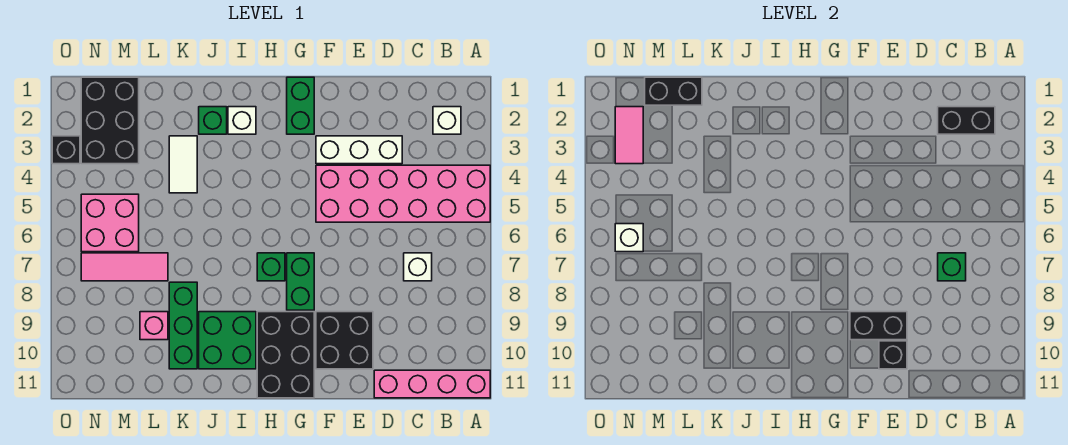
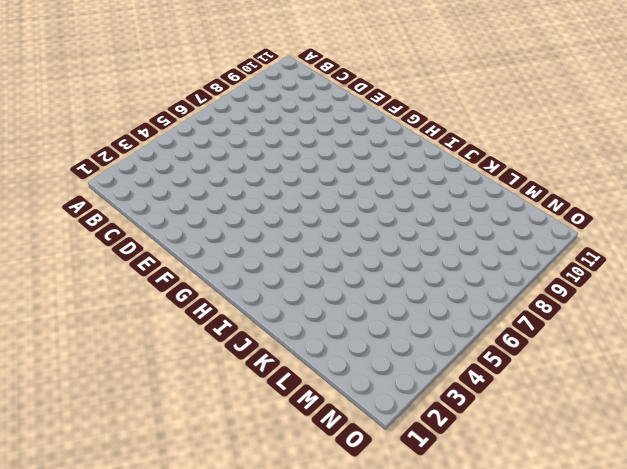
none -> pink 2x6 brick [316,165,490,222]
none -> pink 1x4 brick [374,370,490,398]
none -> white 1x1 brick [433,107,461,134]

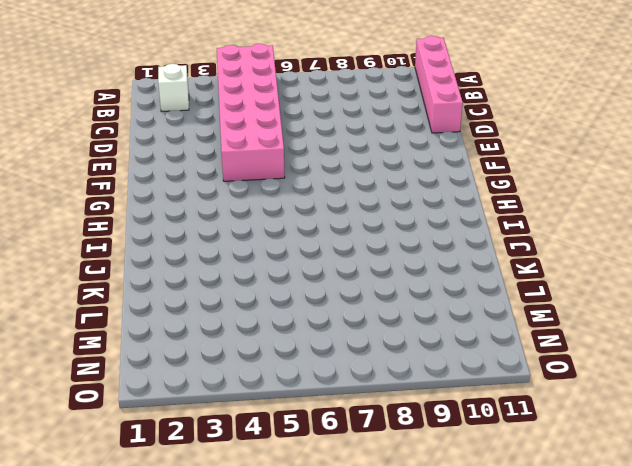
none -> white 1x1 brick [404,253,432,281]
none -> white 1x3 brick [316,136,402,164]
none -> black 2x2 brick [316,312,373,369]

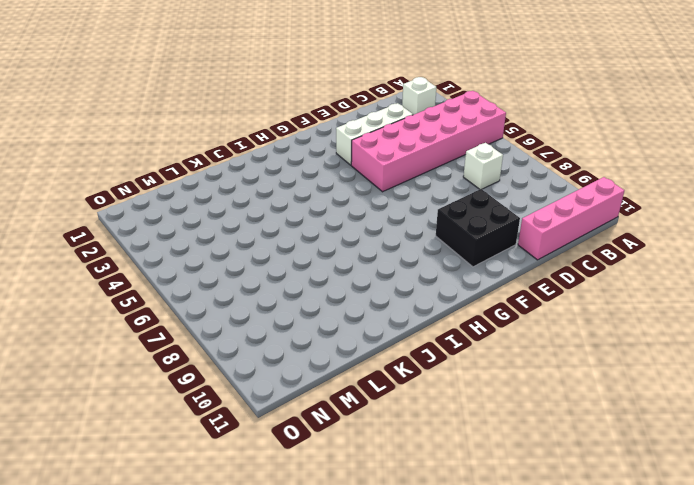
none -> green 1x2 brick [287,77,314,134]
none -> green 1x2 brick [287,253,314,310]
none -> black 2x3 brick [257,312,314,398]

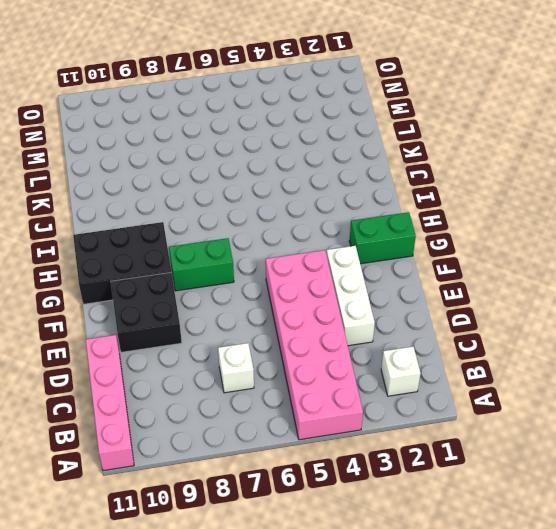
none -> green 1x1 brick [257,253,285,281]
none -> white 1x1 brick [228,107,256,134]
none -> green 2x2 brick [199,312,256,369]

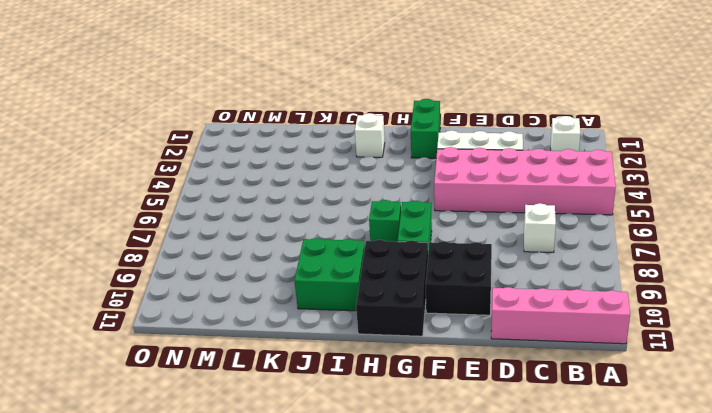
none -> green 1x1 brick [199,107,227,134]
none -> white 1x2 tile [169,136,197,193]
none -> green 1x3 brick [169,282,197,369]

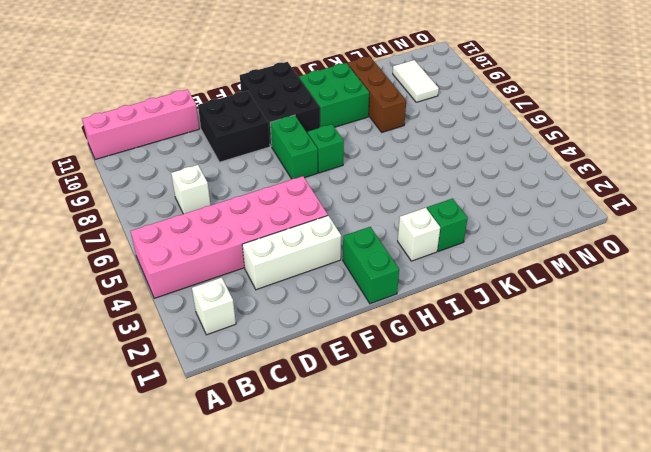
brown 1x3 brick [348,56,406,132] -> green 1x3 brick [169,282,197,369]
white 1x2 tile [393,60,439,102] -> white 1x2 tile moved to [169,136,197,193]
none -> pink 1x3 tile [81,253,168,281]
none -> pink 1x1 brick [140,312,168,340]
none -> black 2x3 brick [81,77,139,164]

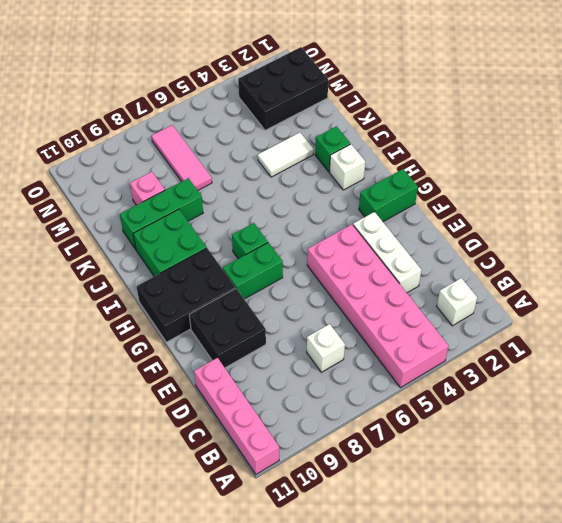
none -> pink 2x2 brick [81,194,139,252]
none -> black 1x1 brick [52,136,80,164]
none -> black 1x2 brick [938,107,995,134]

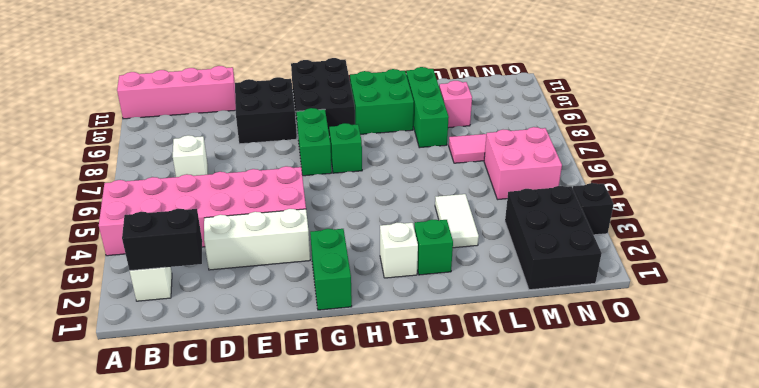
none -> green 1x1 brick [938,253,966,281]
none -> black 1x2 brick [850,312,907,340]
none -> black 1x1 brick [879,341,907,369]

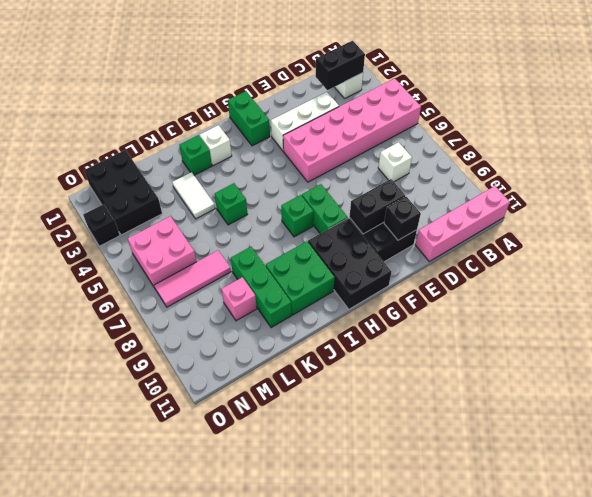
green 1x1 brick [214,183,247,225] -> green 1x1 brick moved to [938,253,966,281]
none -> black 1x2 brick [645,77,702,105]
none -> pink 1x2 tile [615,107,643,164]
none -> white 1x1 brick [615,224,643,252]

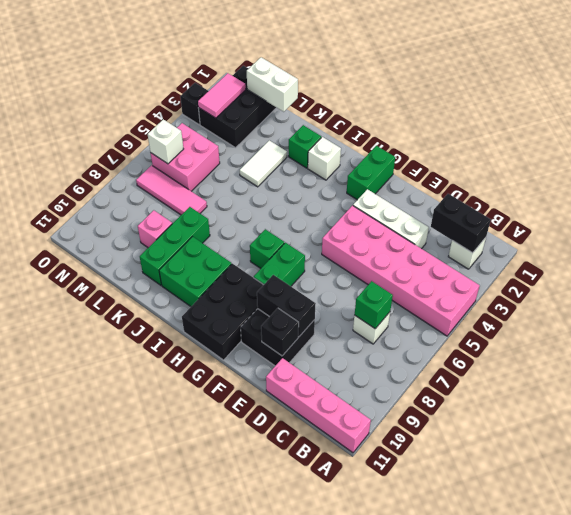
white 1x2 brick [247,57,298,112] -> black 1x2 brick [645,77,702,105]

